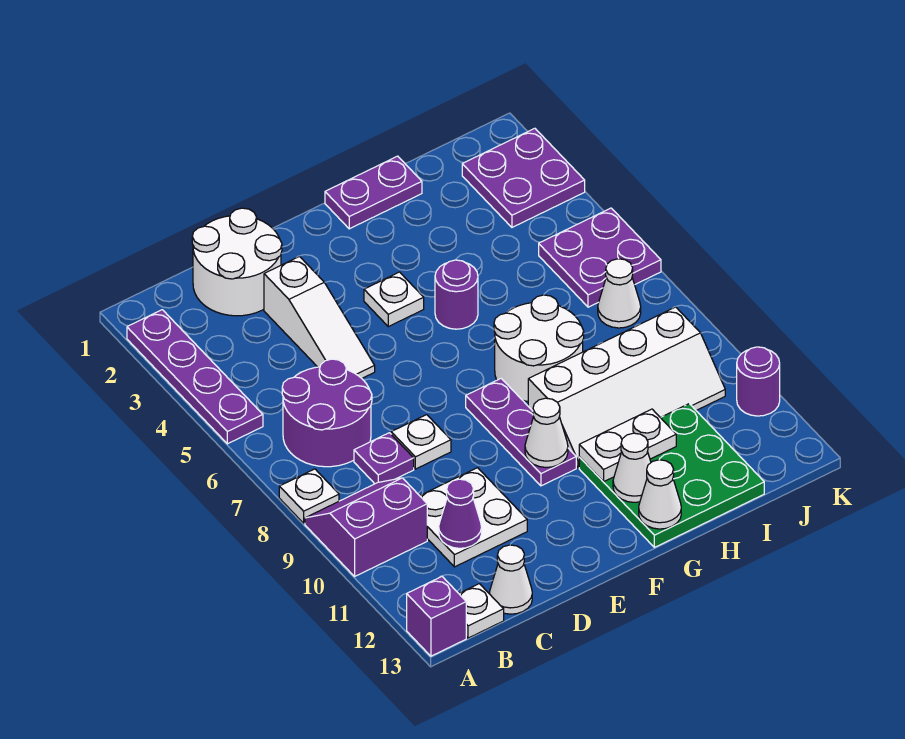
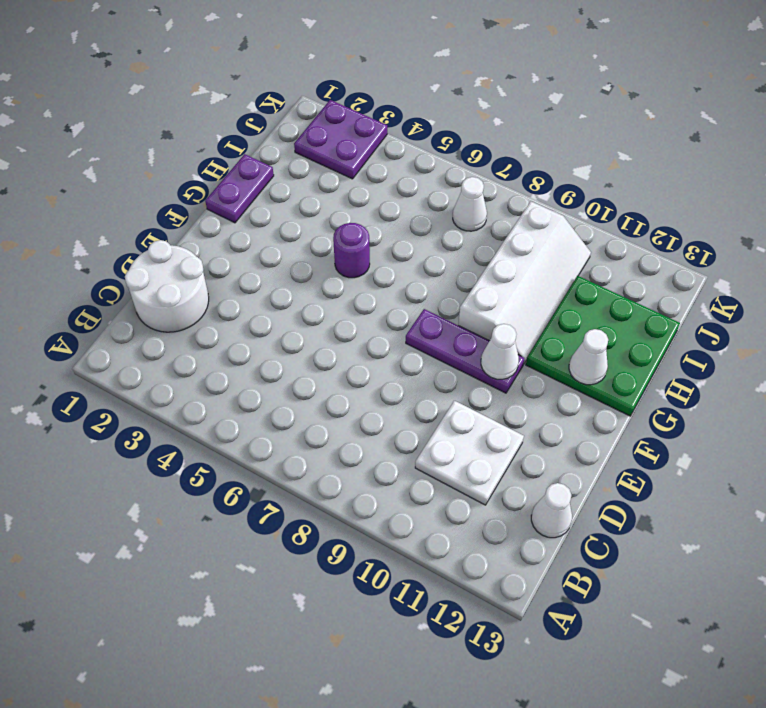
none -> purple 1x4 plate [127,310,263,444]
none -> white 1x1 plate [279,469,339,523]
none -> purple 2x2 slope [305,478,427,576]

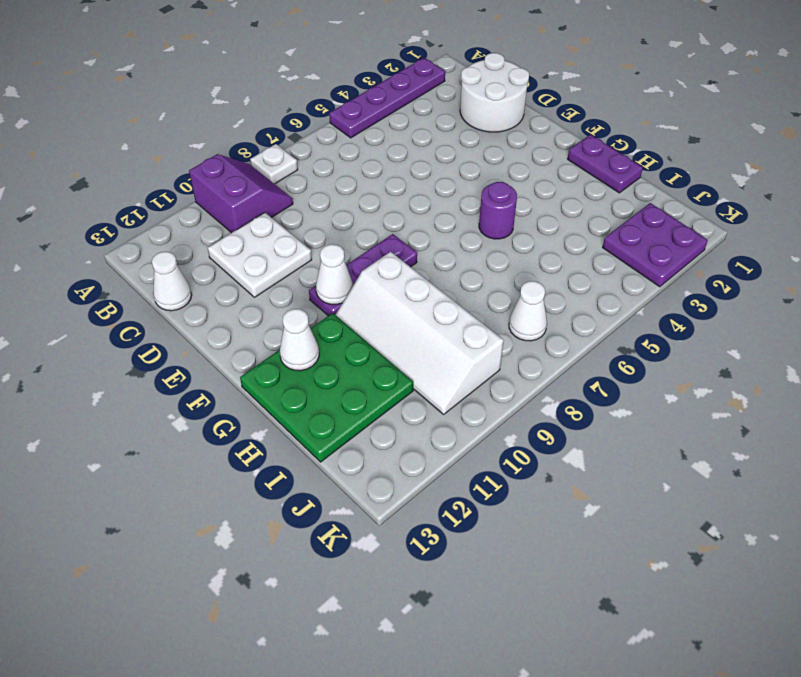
none -> purple 1x1 brick [407,577,466,656]
none -> purple 2x2 round brick [282,359,372,467]
none -> white 1x1 plate [459,584,504,638]

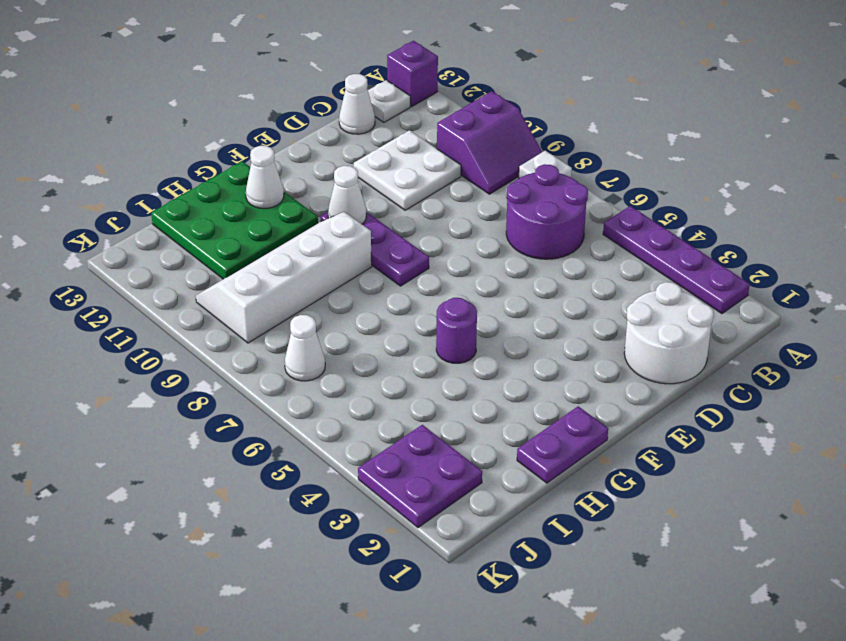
none -> purple 1x1 plate [354,433,414,484]
none -> white 1x3 slope [264,257,375,378]
none -> white 1x1 plate [391,415,451,469]

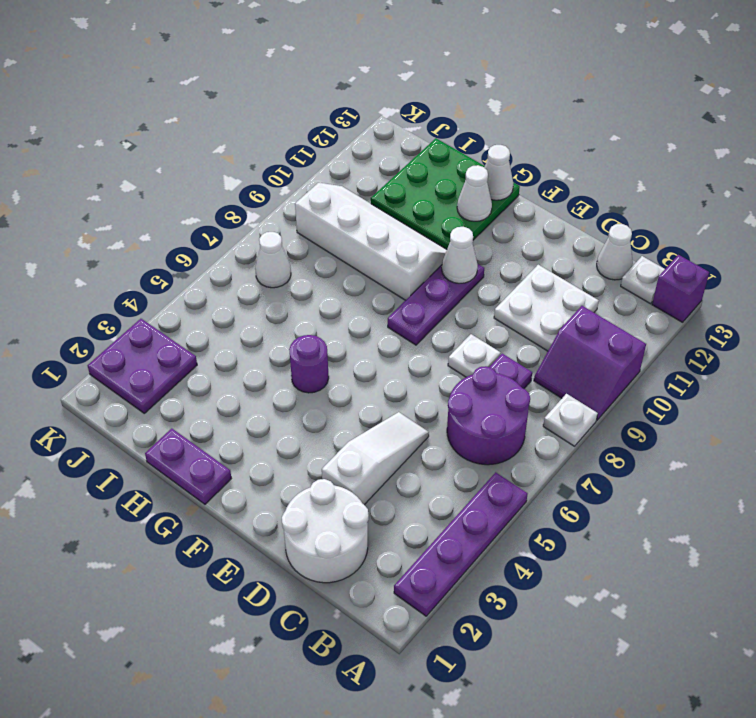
none -> white 1x1 plate [364,272,424,327]
none -> white 2x2 round brick [494,295,584,402]
none -> purple 2x2 plate [539,208,661,307]

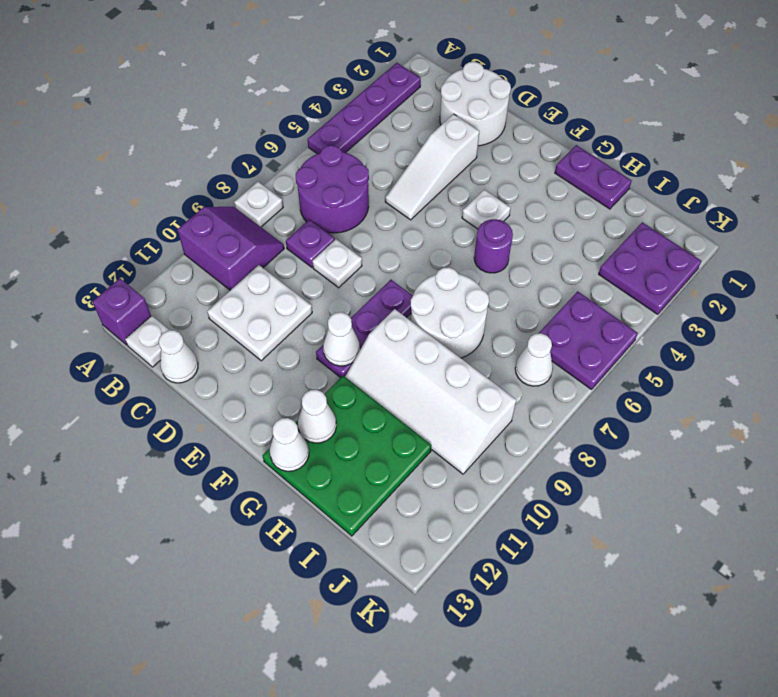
none -> purple 1x1 round brick [737,347,780,416]
none -> purple 1x1 cone [439,479,482,548]
none -> white 1x2 plate [579,409,676,482]

